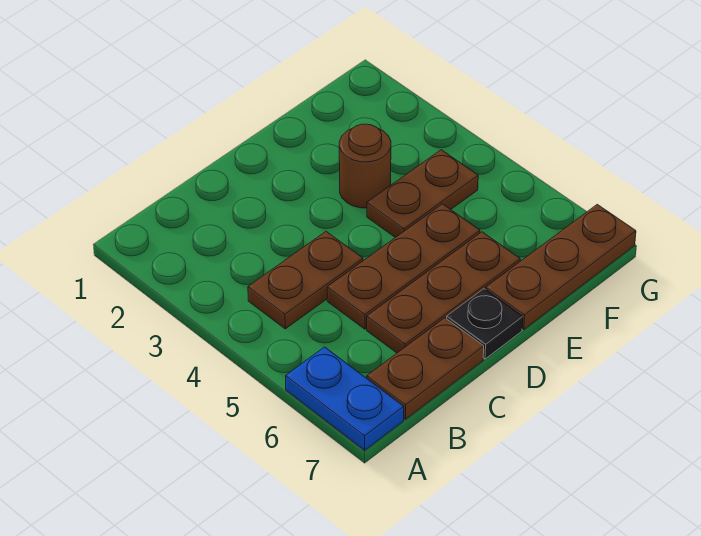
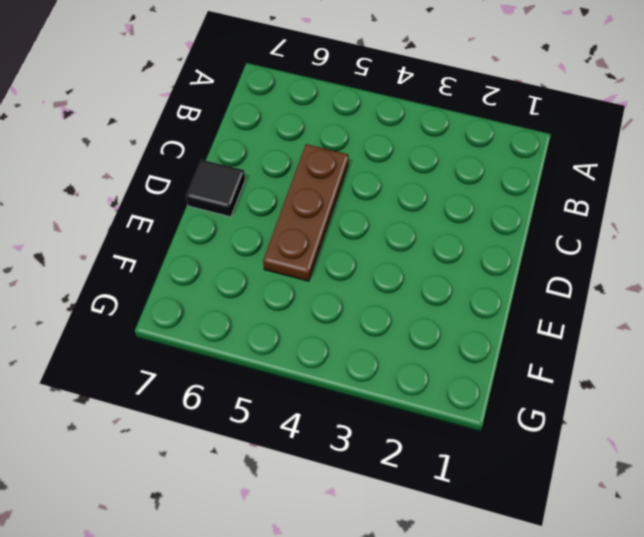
black 1x1 tile [186,159,245,217] -> black 1x1 plate [447,289,523,359]
none -> blue 1x2 plate [286,347,404,450]
none -> brown 1x2 plate [248,232,363,329]

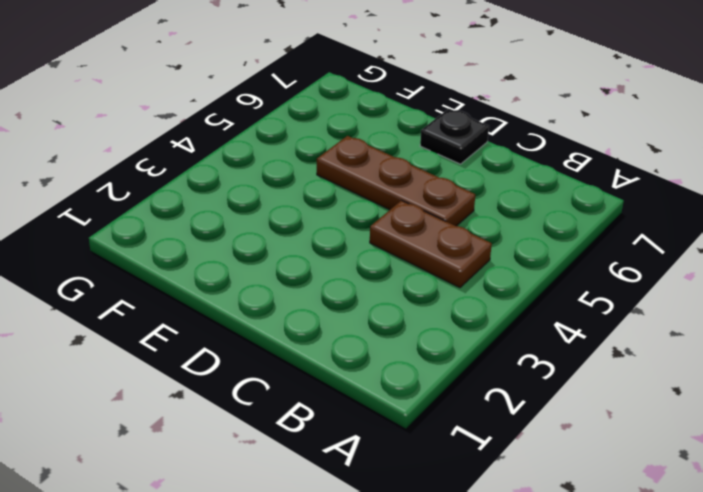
none -> blue 1x2 plate [286,347,404,450]
none -> brown 1x2 plate [367,318,484,419]

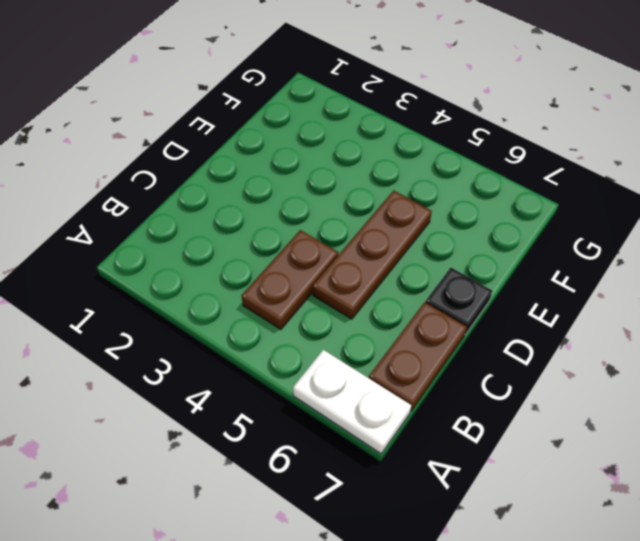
white 1x2 plate [293,350,411,454] -> blue 1x2 plate [286,347,404,450]
none -> brown 1x3 plate [367,232,520,353]
none -> brown 1x1 round brick [339,124,391,208]

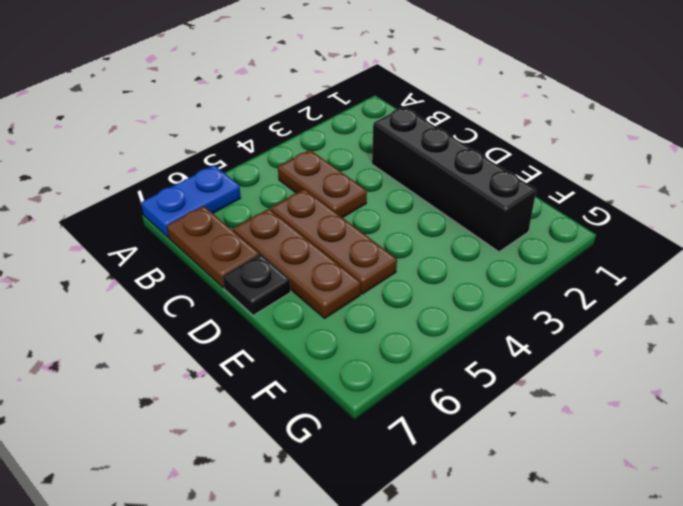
black 1x4 brick [372,107,536,252] -> none
none -> brown 1x1 round brick [339,124,391,208]
none -> brown 1x2 plate [367,150,478,238]

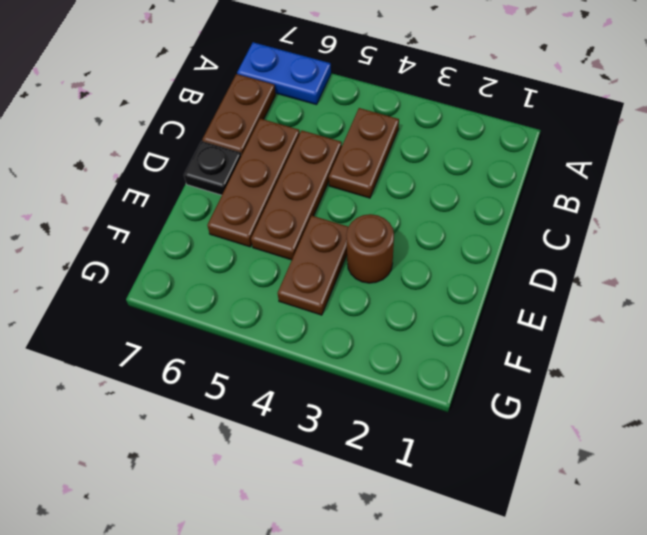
none -> brown 1x3 plate [486,204,636,330]

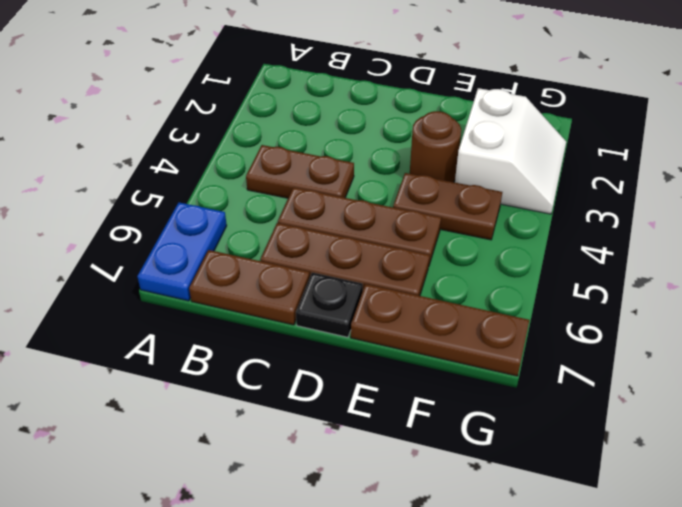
white 2x2 slope [455,88,566,214] -> none

